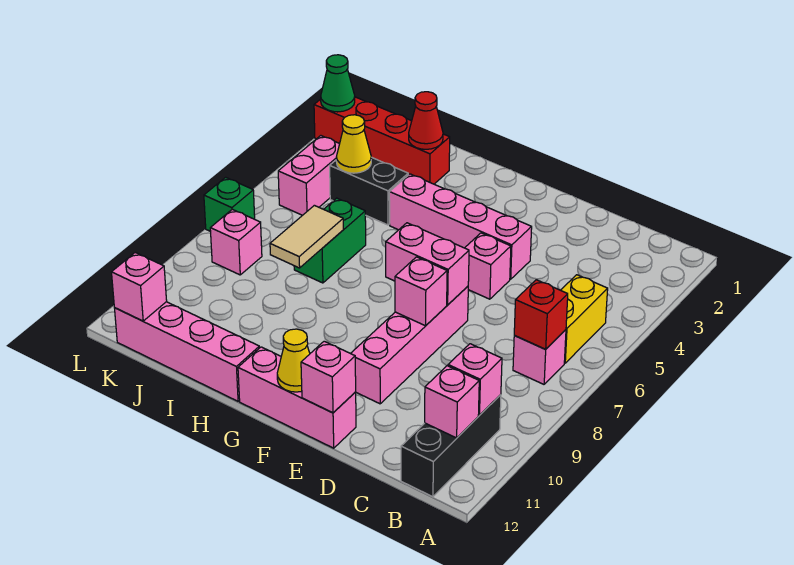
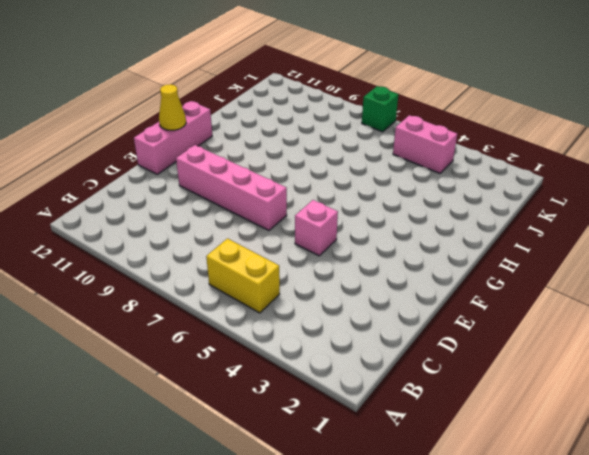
none -> pink 1x1 brick [513,330,566,384]
none -> black 1x3 brick [401,395,501,497]
none -> pink 1x4 brick [389,174,532,279]

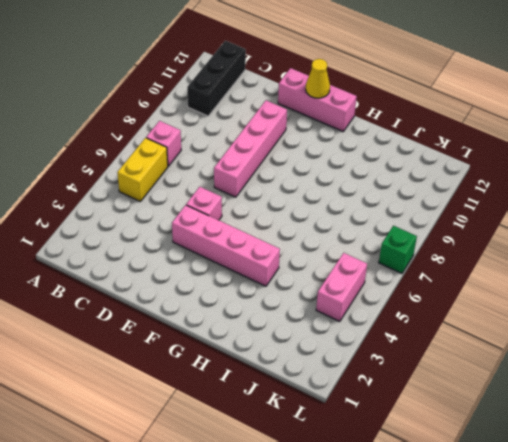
none -> pink 1x4 brick [115,302,259,401]
none -> red 1x4 brick [314,97,450,184]
none -> black 1x2 brick [330,157,408,225]

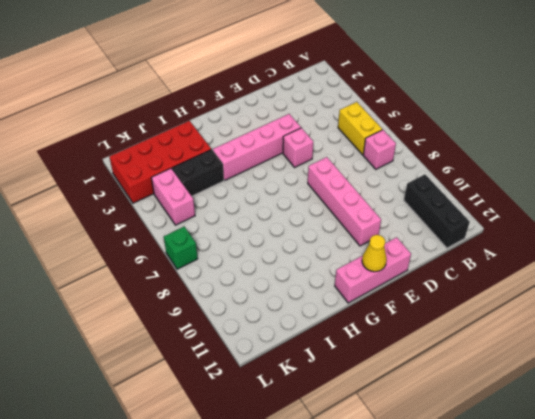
red 2x4 brick [109,121,211,203] -> red 1x4 brick [314,97,450,184]
none -> pink 1x4 brick [115,302,259,401]
none -> green 1x2 brick [294,198,366,283]
none -> pink 1x1 brick [210,209,262,275]

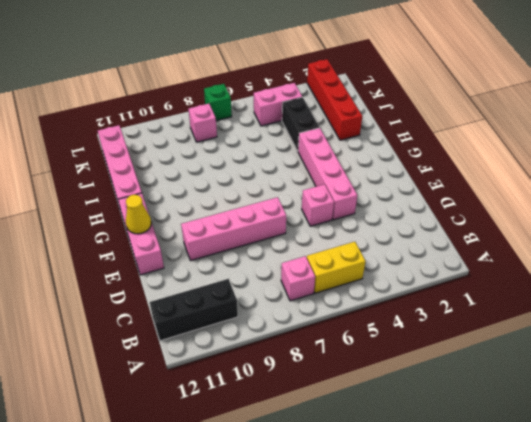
none -> green 1x2 brick [294,198,366,283]
none -> red 1x1 brick [514,280,568,349]
none -> pink 1x1 brick [448,344,502,415]

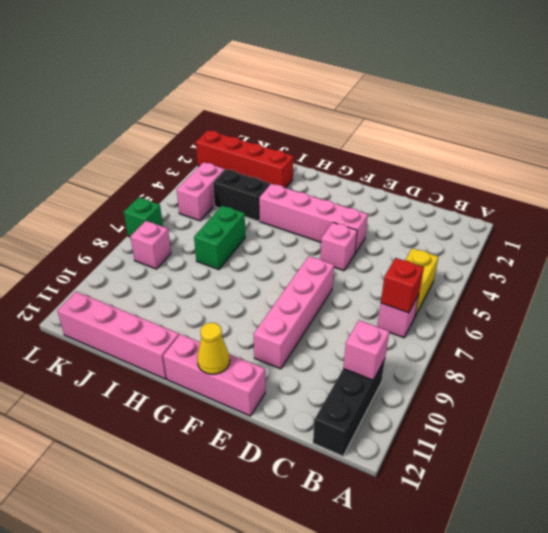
none -> pink 1x1 brick [425,366,479,438]
none -> pink 1x2 brick [386,223,469,305]
none -> pink 1x1 brick [395,257,447,326]

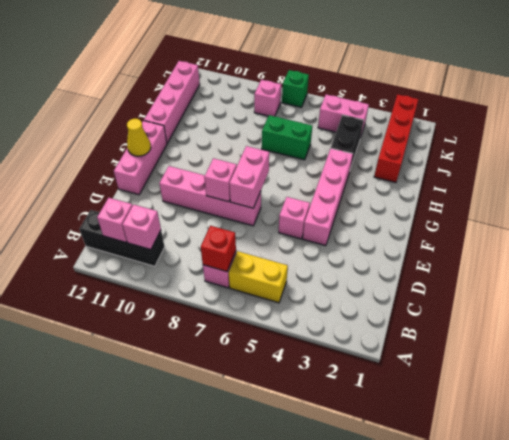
none -> pink 1x1 brick [301,341,356,413]
none -> red 1x1 cone [409,92,443,149]
none -> tan 1x2 tile [270,205,343,268]

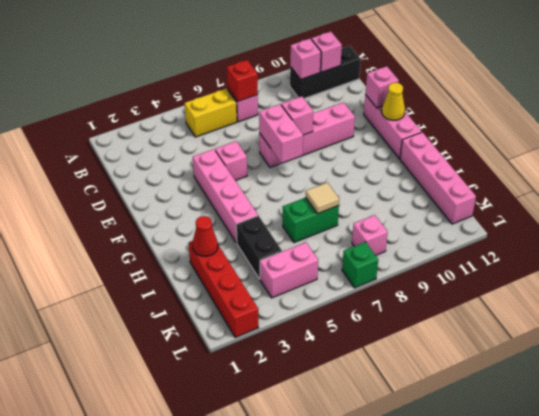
tan 1x1 tile [306,183,339,214] -> tan 1x2 tile [270,205,343,268]
none -> yellow 1x1 cone [336,115,371,173]
none -> pink 1x1 brick [112,253,167,321]
none -> green 1x1 cone [321,55,355,112]

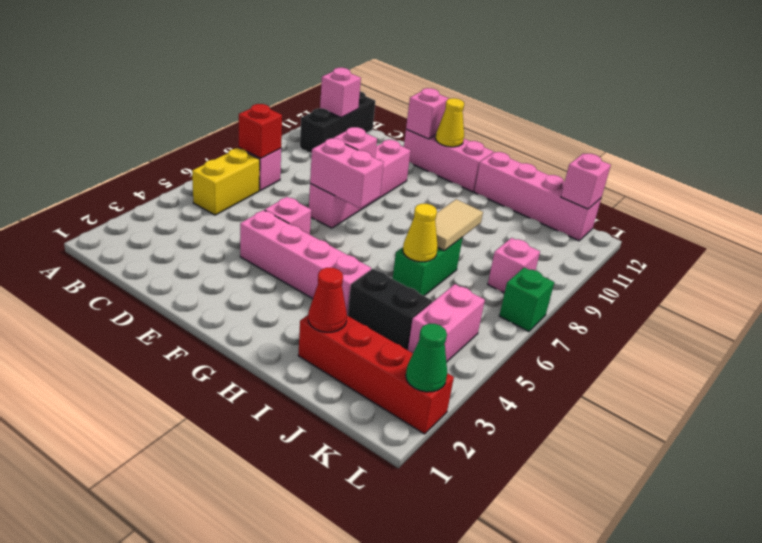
yellow 1x1 cone [403,204,438,262] -> yellow 1x1 cone moved to [336,115,371,173]
none -> pink 1x1 brick [448,344,502,415]

